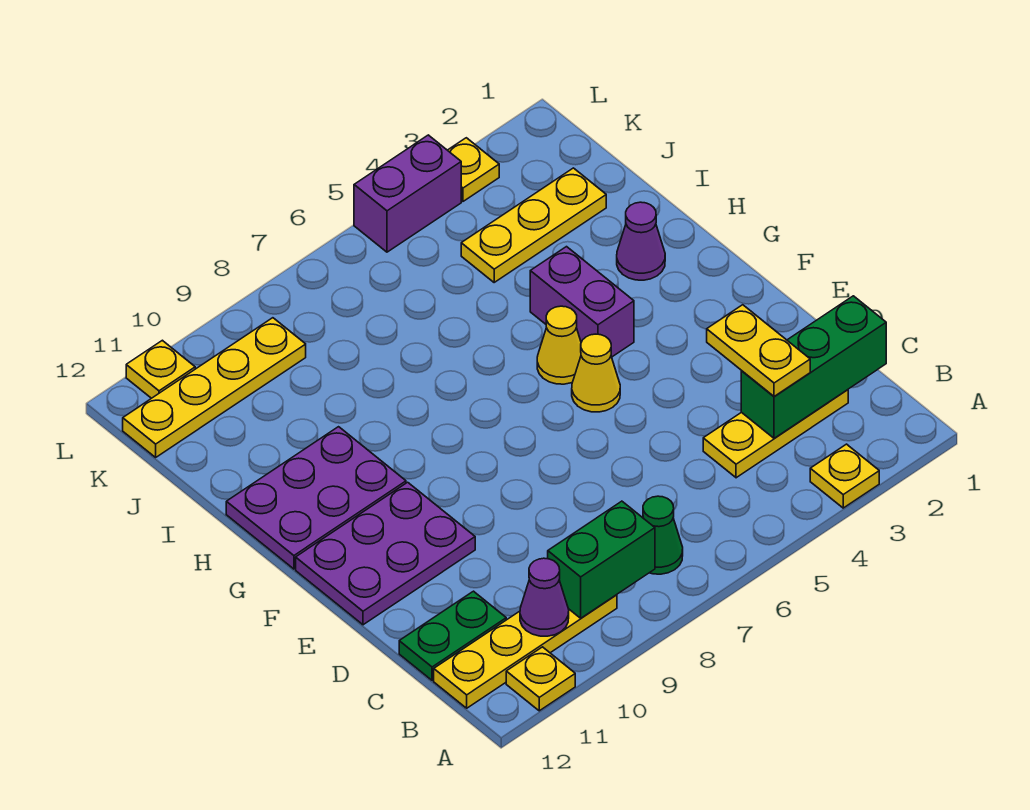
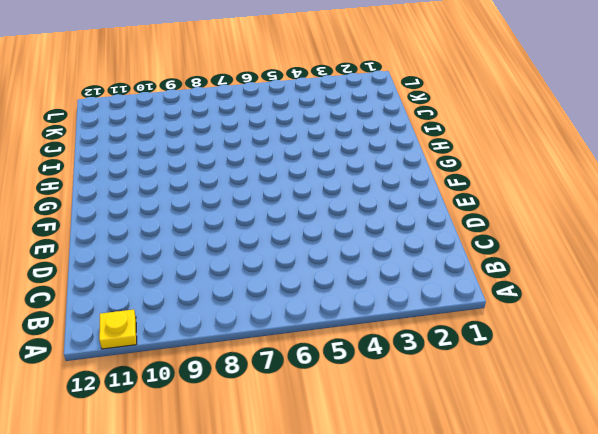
none -> yellow 1x1 plate [810,444,879,508]
none -> green 1x1 cone [643,496,683,574]
none -> yellow 1x4 plate [434,595,617,708]

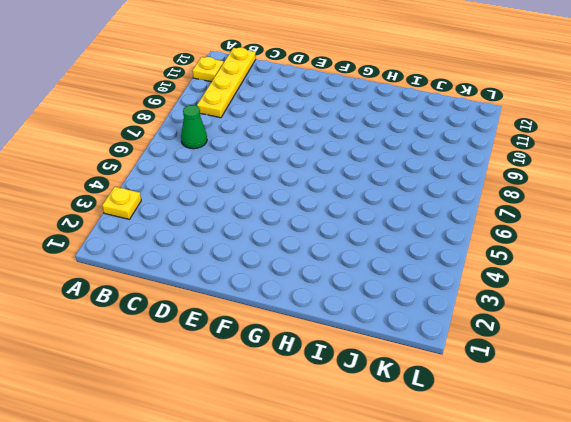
none -> yellow 1x3 plate [703,390,848,478]
none -> green 1x2 plate [399,591,506,680]
none -> purple 2x3 plate [296,482,475,625]

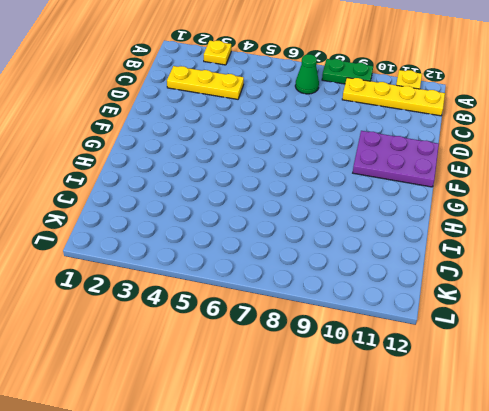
green 1x2 plate [322,59,373,84] -> green 1x2 plate moved to [399,591,506,680]
none -> yellow 1x1 cone [572,334,620,412]
none -> purple 1x2 brick [530,247,634,357]
none -> yellow 1x1 cone [537,306,581,384]

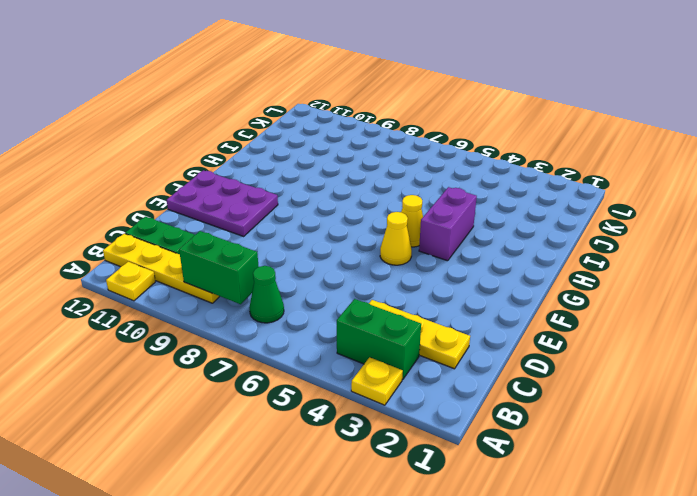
green 1x2 brick [337,299,421,380] -> none
none -> purple 2x3 plate [226,427,406,569]
none -> purple 1x1 cone [617,202,665,280]
none -> yellow 1x3 plate [461,168,606,282]

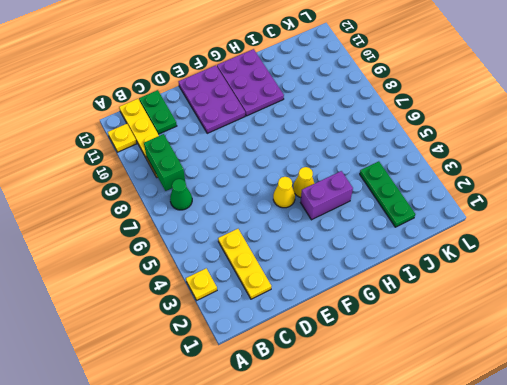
green 1x3 plate [360,161,415,227] -> yellow 1x3 plate [461,168,606,282]
none -> purple 1x1 cone [617,202,665,280]
none -> yellow 1x4 plate [123,318,306,457]
none -> yellow 1x1 plate [448,138,499,201]

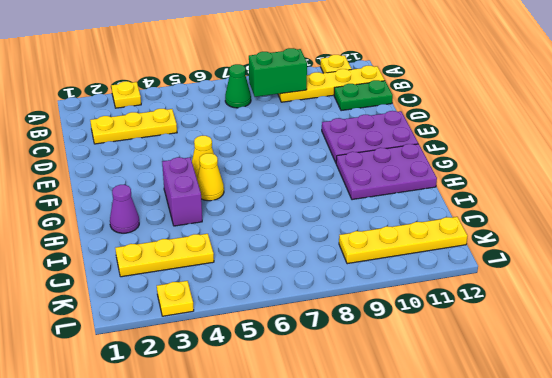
none -> purple 1x2 brick [354,135,461,252]
none -> yellow 1x1 plate [126,340,195,398]
none -> purple 1x1 cone [520,558,569,636]

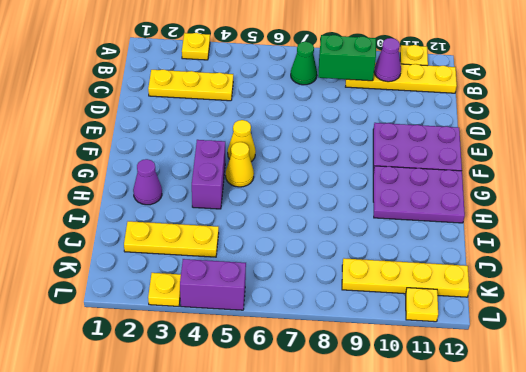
none -> green 1x2 plate [399,591,506,680]
none -> green 1x3 brick [741,296,886,438]
none -> yellow 1x2 plate [707,305,810,396]

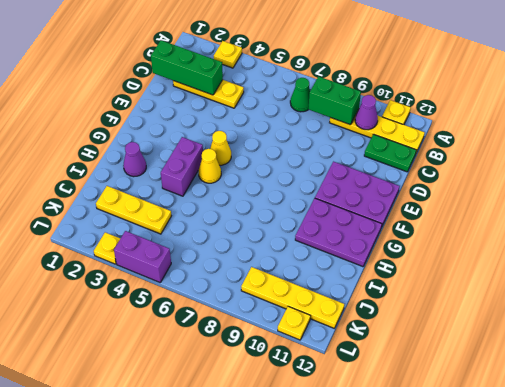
none -> yellow 1x2 plate [707,305,810,396]

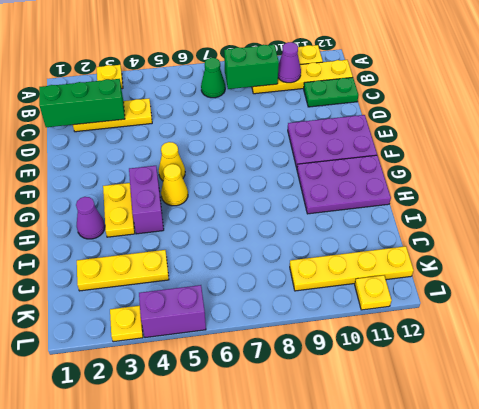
yellow 1x2 plate [103,183,135,237] -> yellow 1x2 plate moved to [707,305,810,396]

